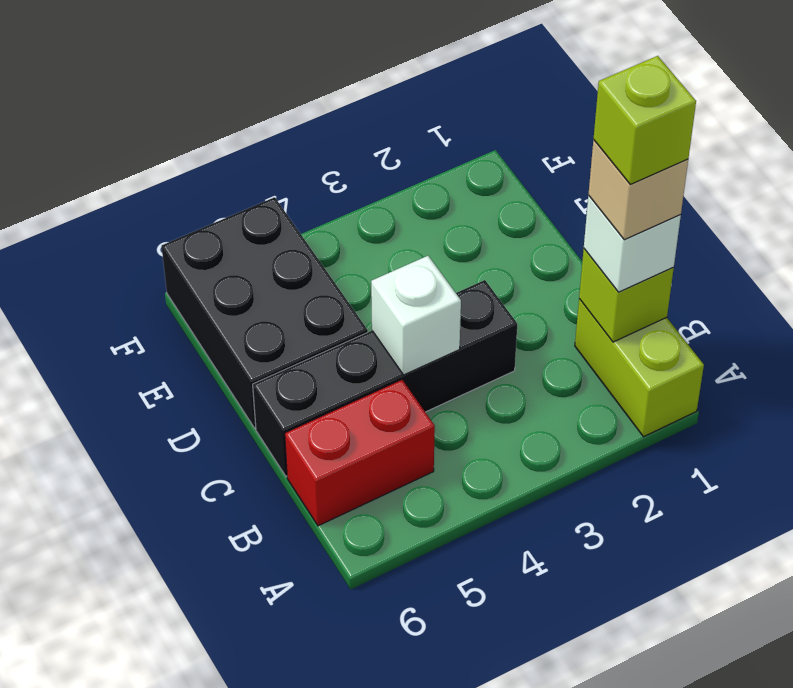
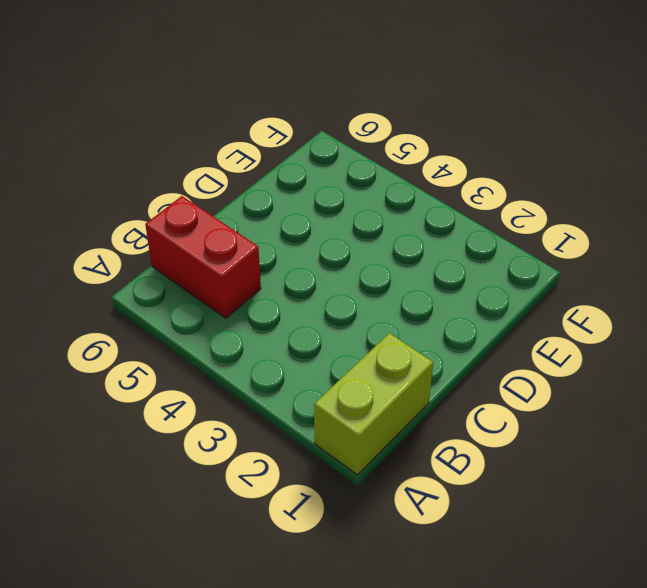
none -> black 1x4 brick [253,280,517,476]
none -> black 2x3 brick [162,197,368,428]

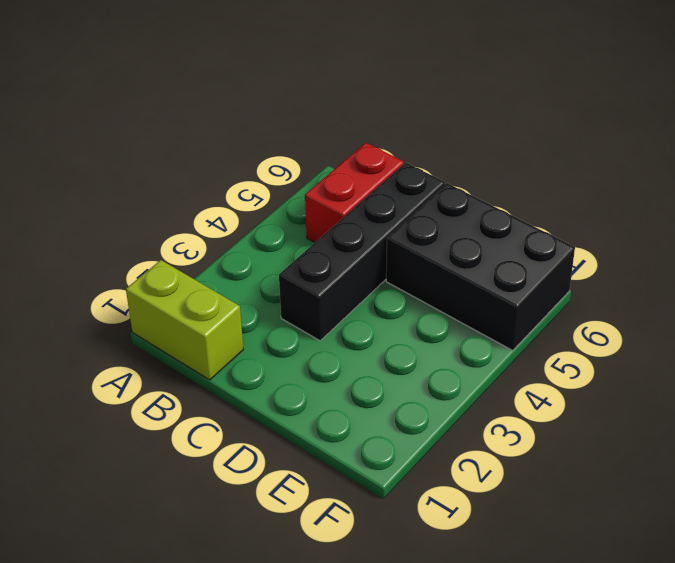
none -> lime 1x1 brick [579,249,674,342]
none -> white 1x1 brick [371,256,461,375]

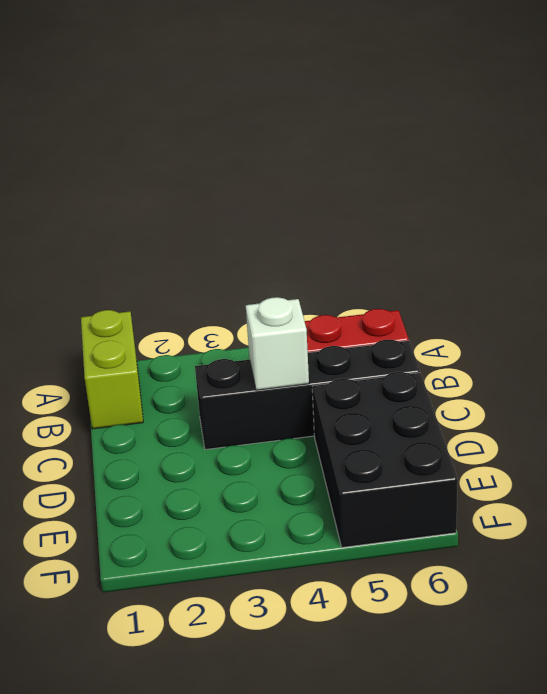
none -> lime 1x1 brick [579,249,674,342]
none -> white 1x1 brick [584,196,681,292]

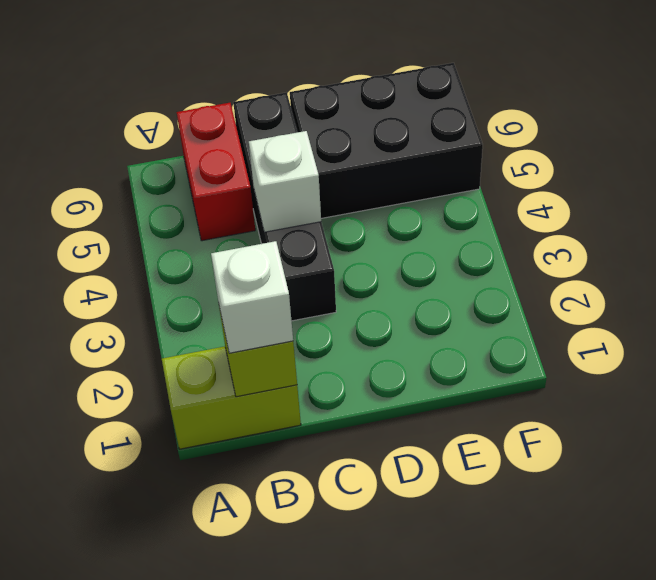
none -> tan 1x1 brick [588,140,688,240]
none -> lime 1x1 brick [594,56,696,184]

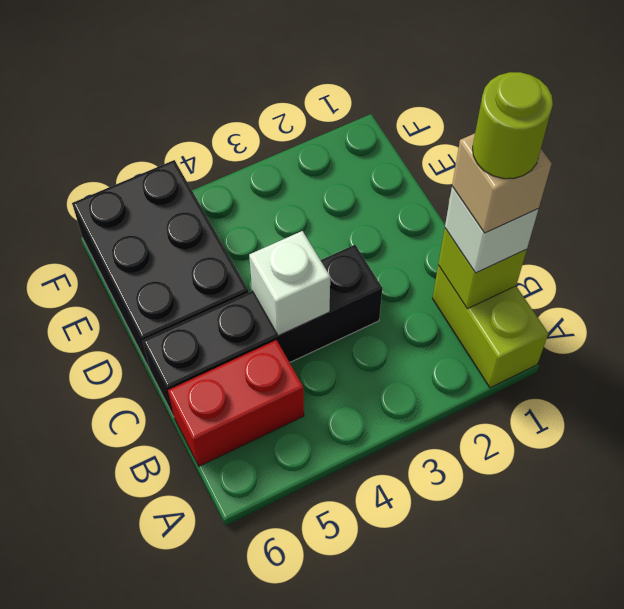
lime 1x1 round brick [473,72,553,179] -> lime 1x1 brick [594,56,696,184]

